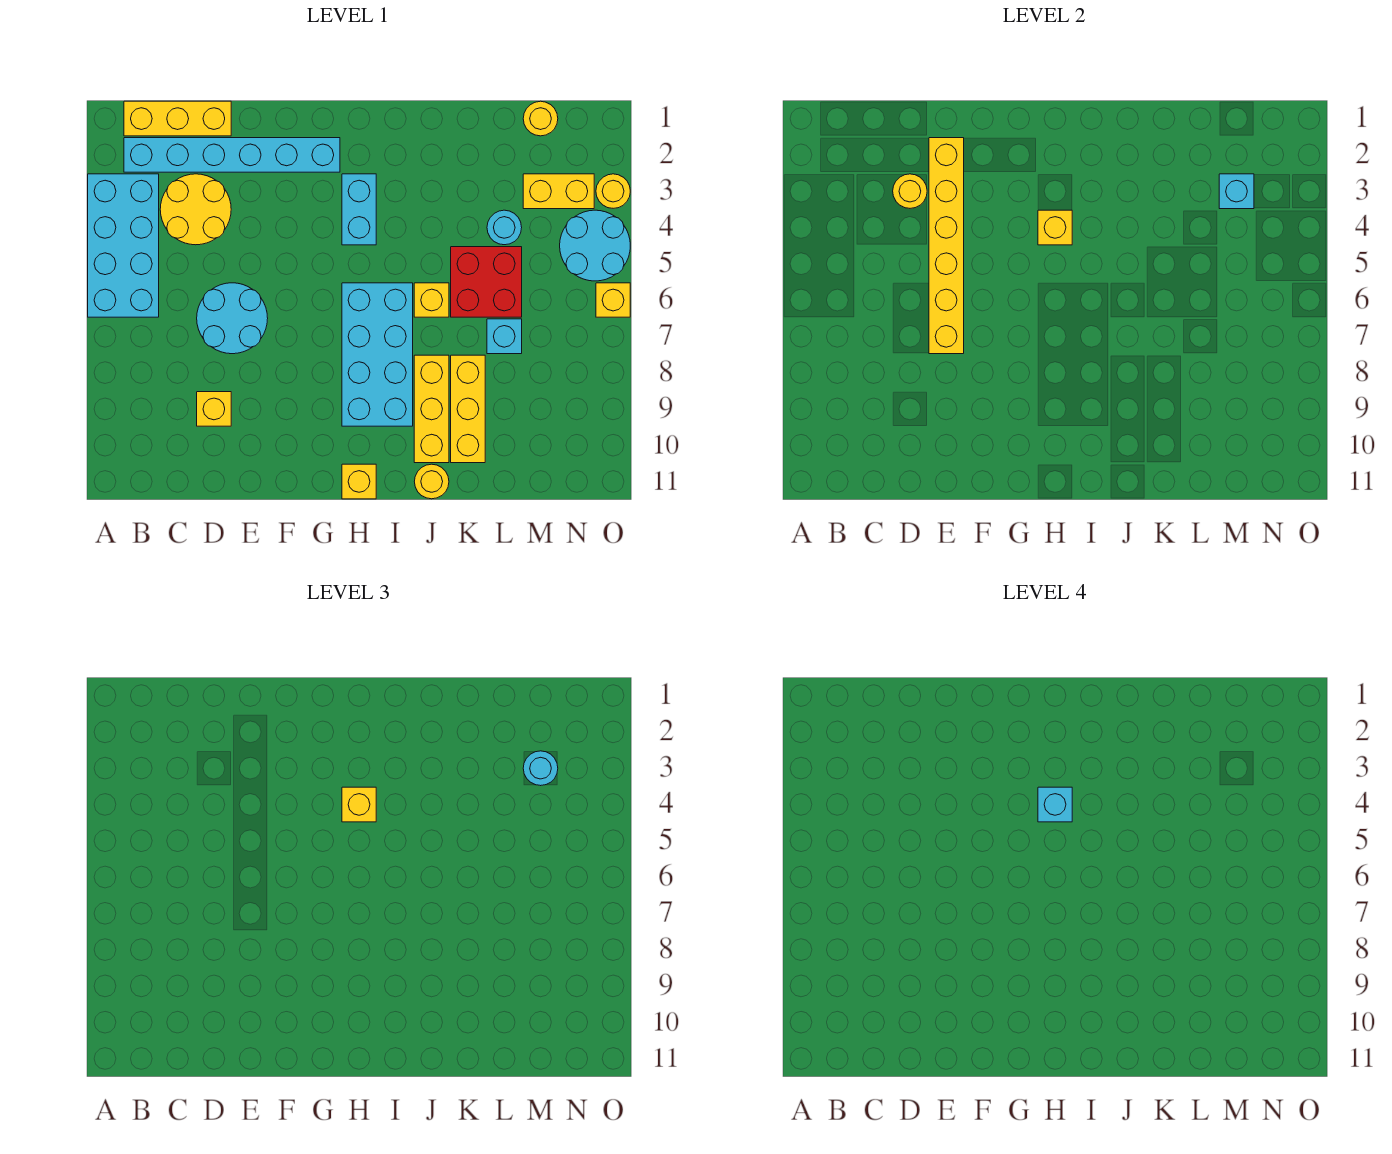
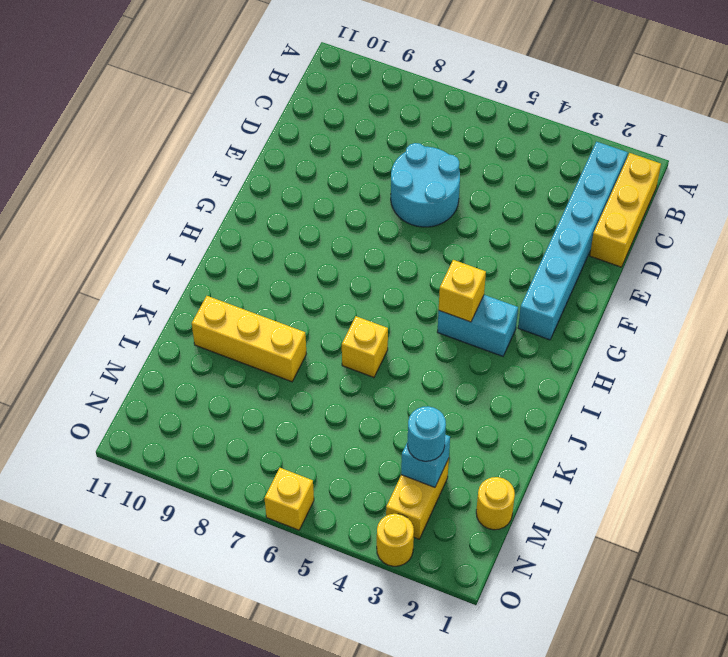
none -> cyan 2x4 brick [88,174,159,317]
none -> yellow 2x2 round brick [160,174,231,245]
none -> yellow 1x1 brick [197,392,231,426]

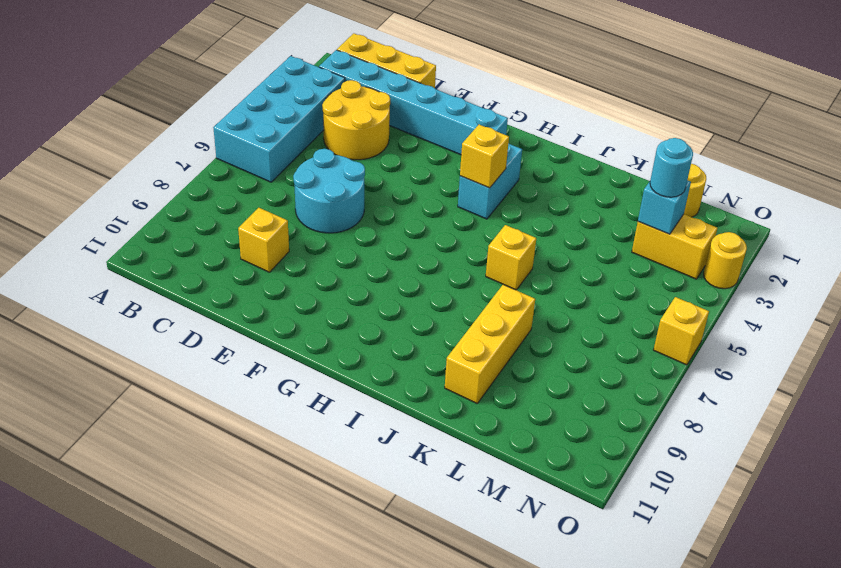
none -> cyan 2x4 brick [342,283,413,426]
none -> yellow 1x1 brick [342,464,376,499]
none -> yellow 1x3 brick [414,355,449,463]

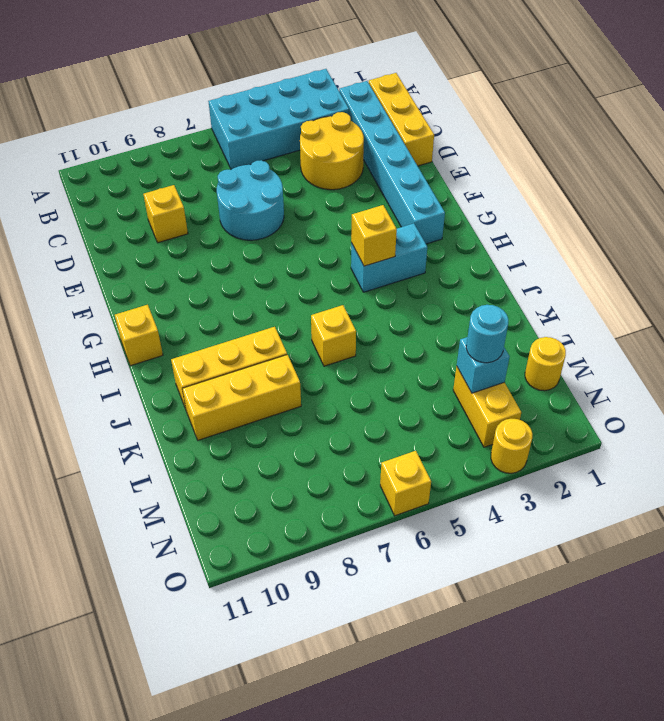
none -> cyan 2x4 brick [342,283,413,426]
none -> yellow 1x1 round brick [414,464,449,499]
none -> red 2x2 brick [451,247,522,317]

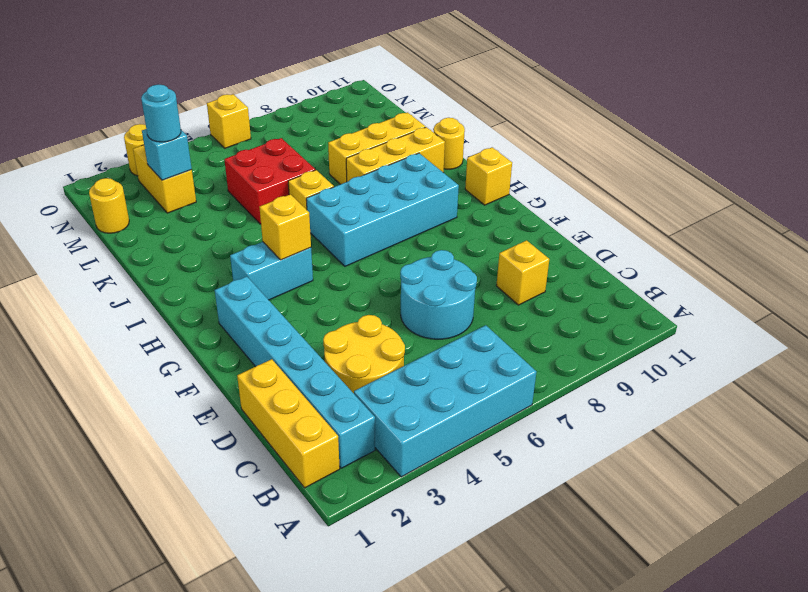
none -> cyan 1x1 round brick [487,210,522,245]
none -> cyan 1x1 brick [487,319,522,354]
none -> cyan 2x2 round brick [560,210,630,281]

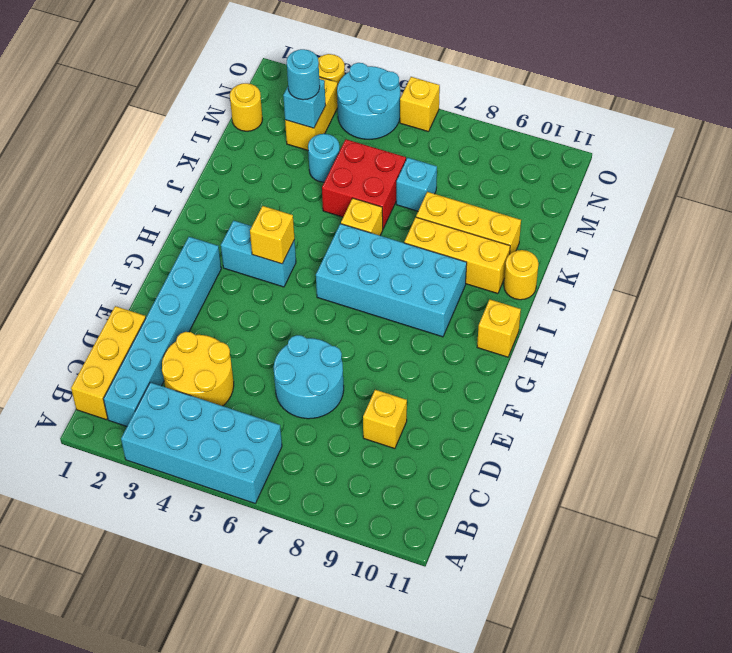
none -> yellow 1x1 round brick [893,174,927,208]
none -> yellow 1x6 brick [929,138,964,354]
none -> yellow 1x1 brick [342,787,376,822]

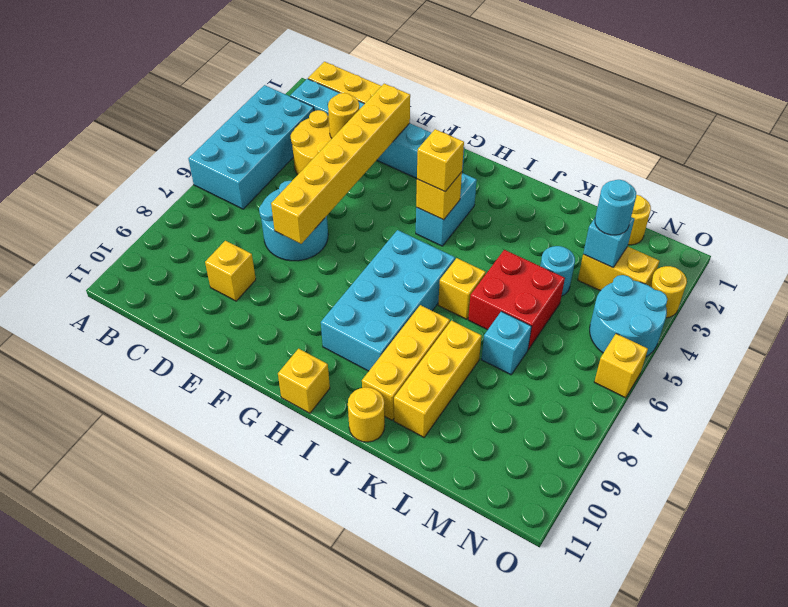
none -> cyan 1x1 brick [1038,787,1072,822]

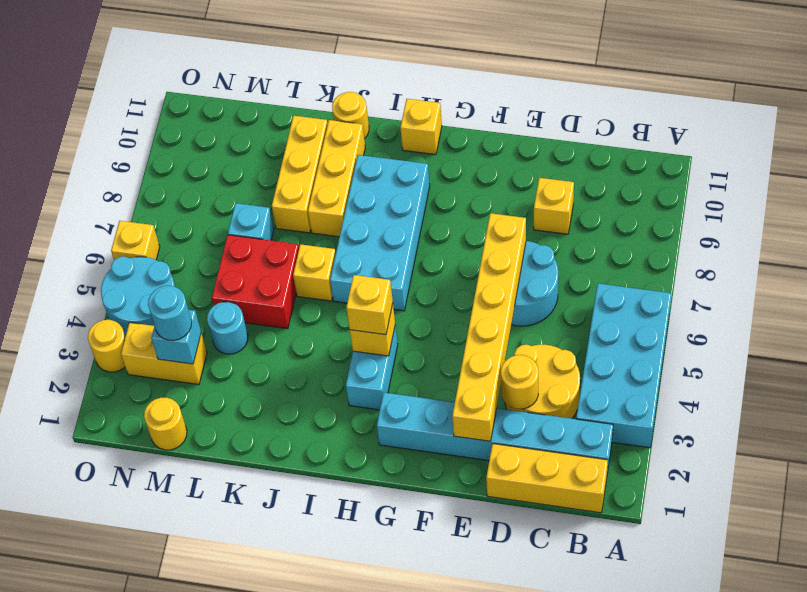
none -> cyan 1x1 brick [1038,787,1072,822]

